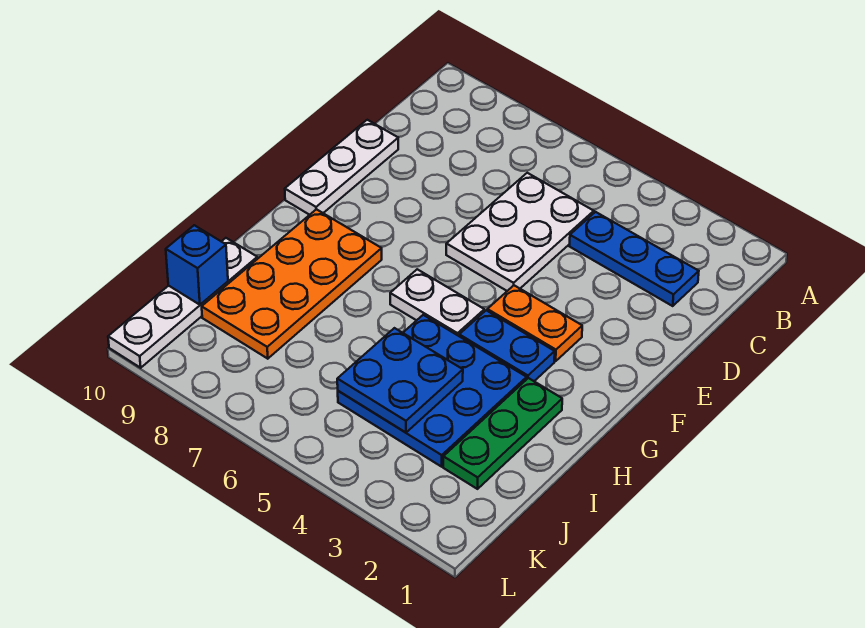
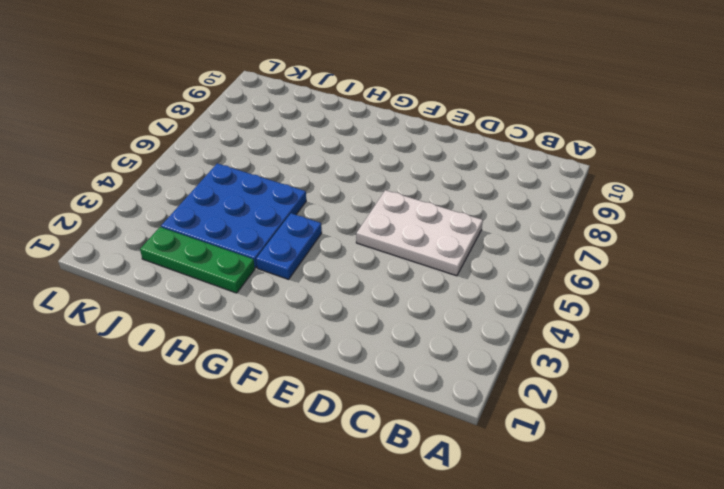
none -> blue 1x3 plate [570,212,699,306]
none -> white 1x3 plate [285,120,398,215]
none -> orange 1x2 plate [487,285,582,361]

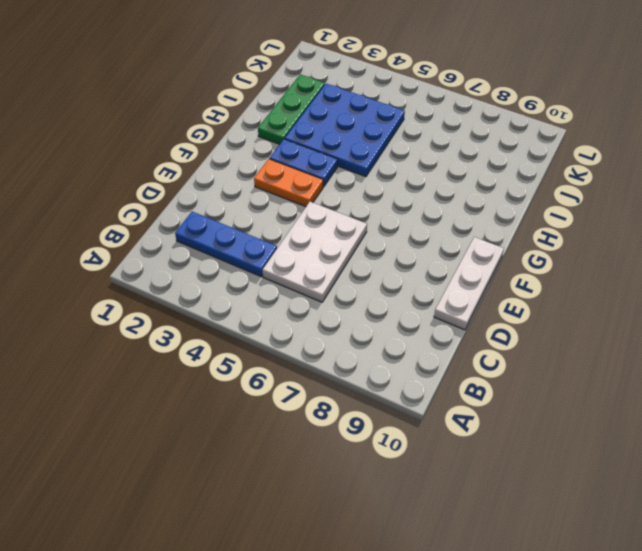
none -> white 1x2 plate [390,269,484,336]
none -> orange 2x4 plate [202,209,382,359]
none -> white 1x4 plate [108,238,257,368]

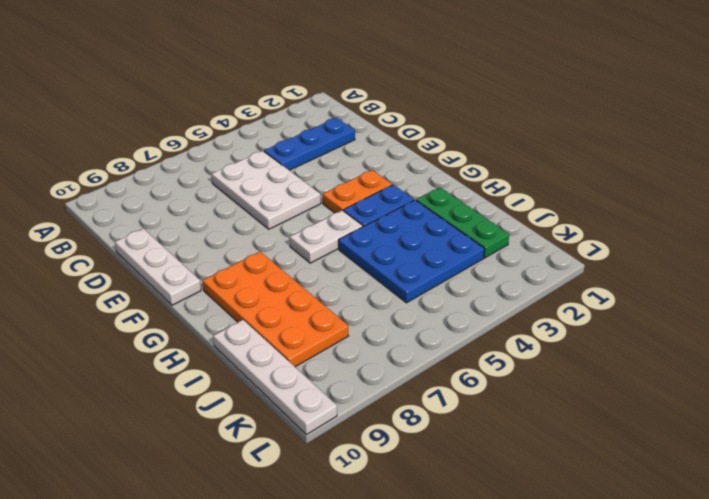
none -> blue 2x2 plate [337,328,463,433]
none -> blue 1x1 brick [166,225,228,305]

